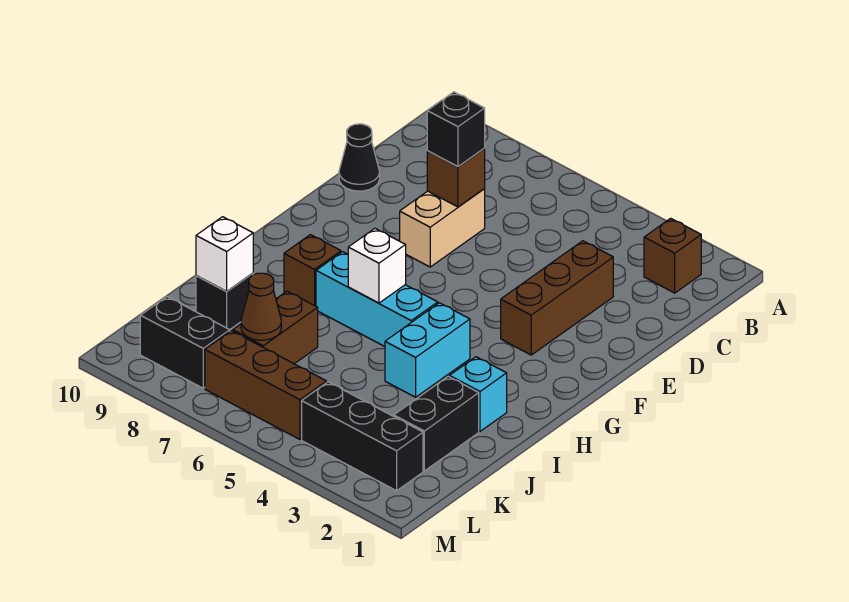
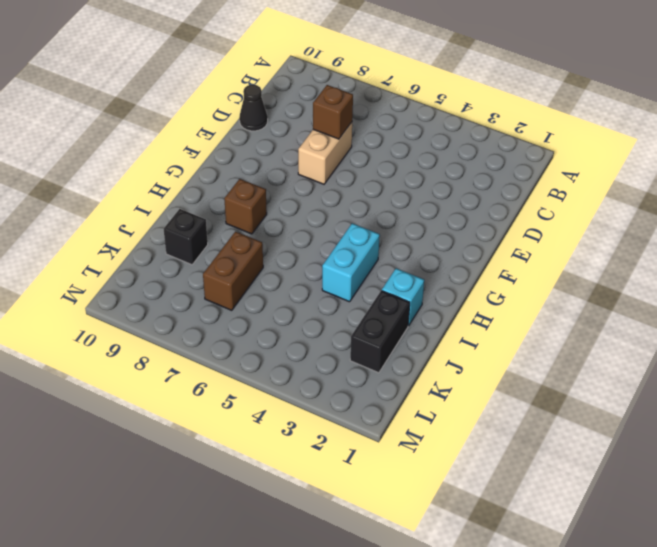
none -> brown 1x1 brick [644,218,701,293]
none -> brown 1x3 brick [501,241,613,355]
none -> cyan 1x3 brick [316,252,438,346]

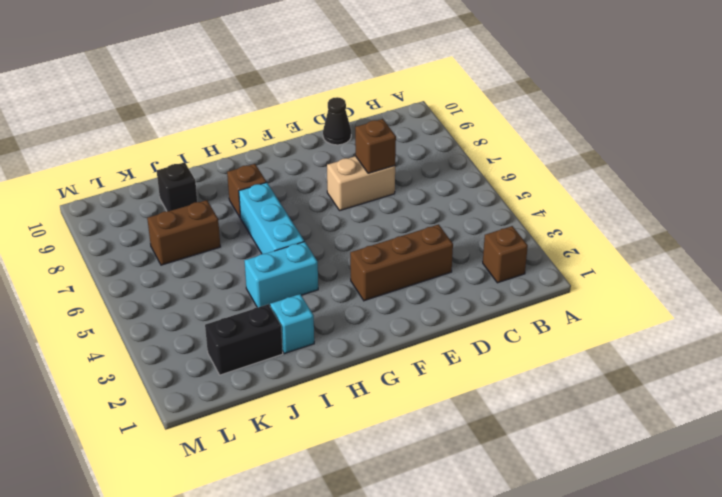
none -> black 1x3 brick [302,382,423,491]
none -> brown 1x3 brick [205,331,326,439]
none -> black 1x2 brick [140,297,230,388]

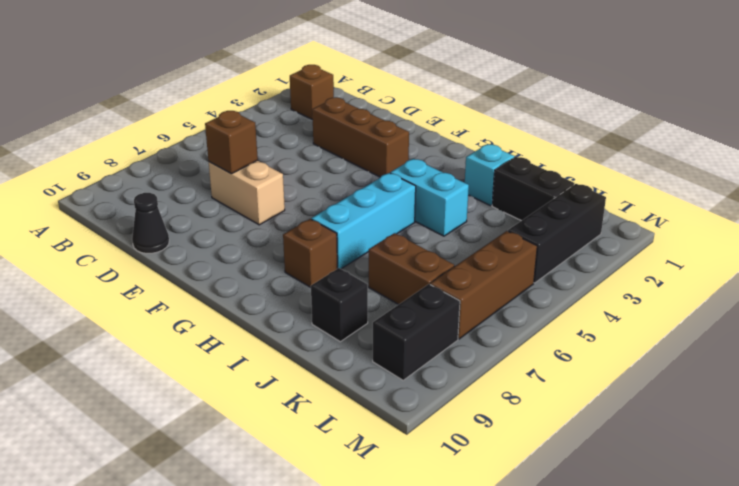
none -> white 1x1 brick [348,229,406,303]
none -> white 1x1 brick [196,217,253,291]
none -> brown 1x1 cone [241,273,281,340]

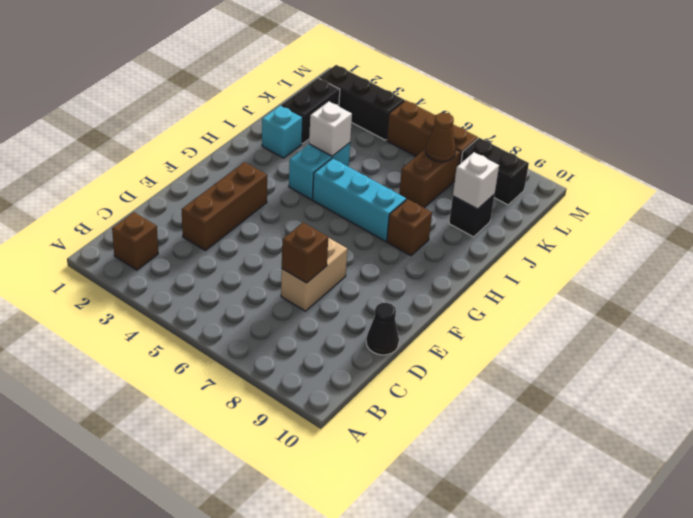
white 1x1 brick [309,102,352,156] -> white 1x1 brick moved to [348,229,406,303]
none -> black 1x1 brick [427,92,485,166]

